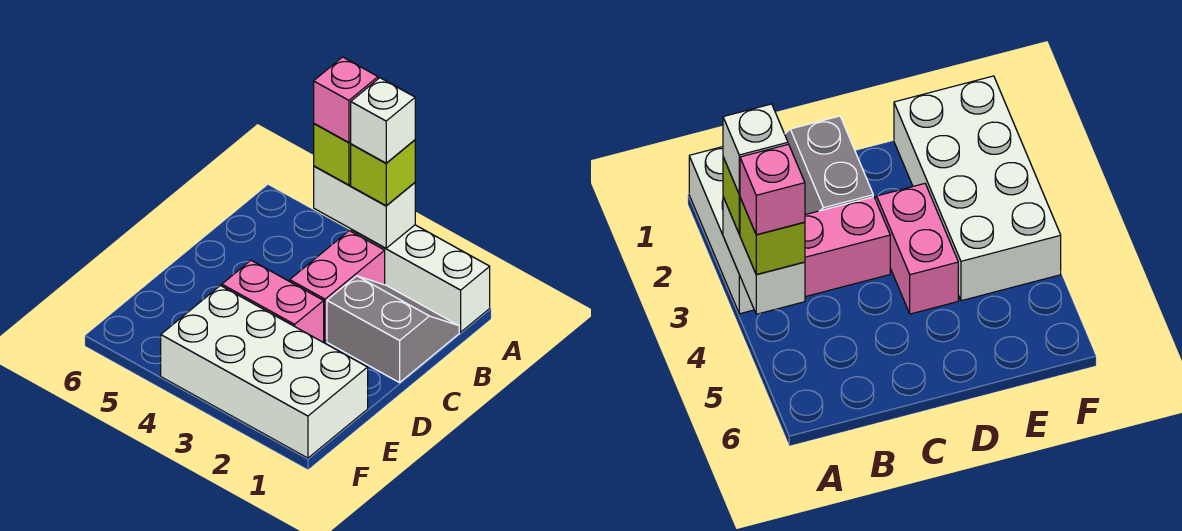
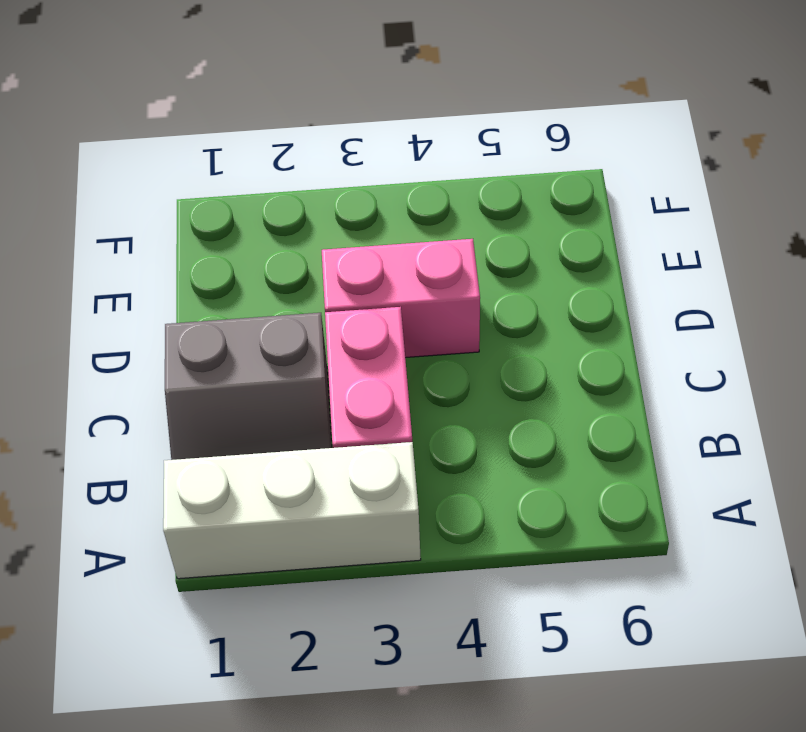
none -> white 2x4 brick [161,286,368,458]
none -> white 1x2 brick [314,166,415,248]

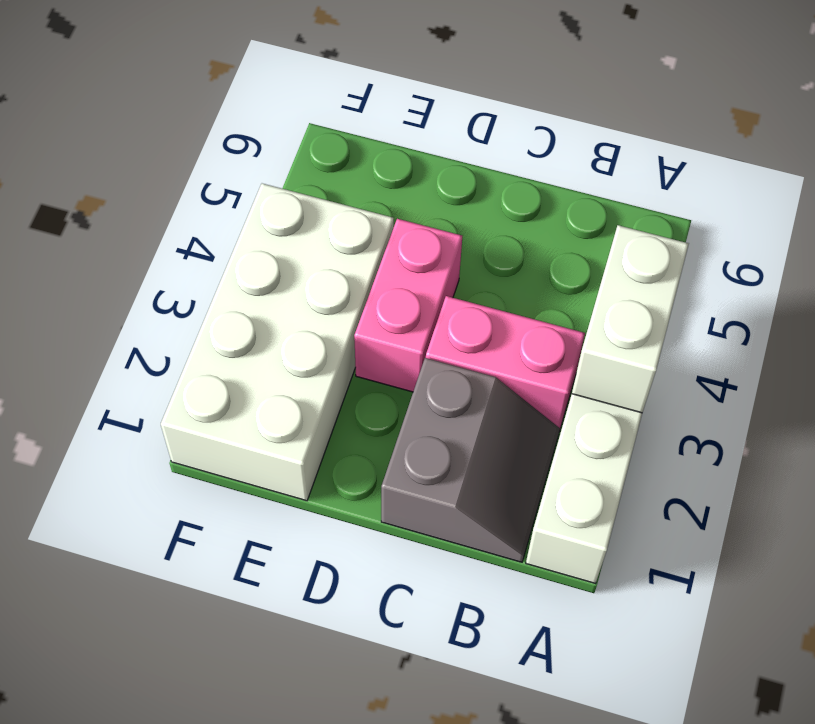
none -> lime 1x1 brick [351,140,415,206]
none -> lime 1x1 brick [314,124,351,185]

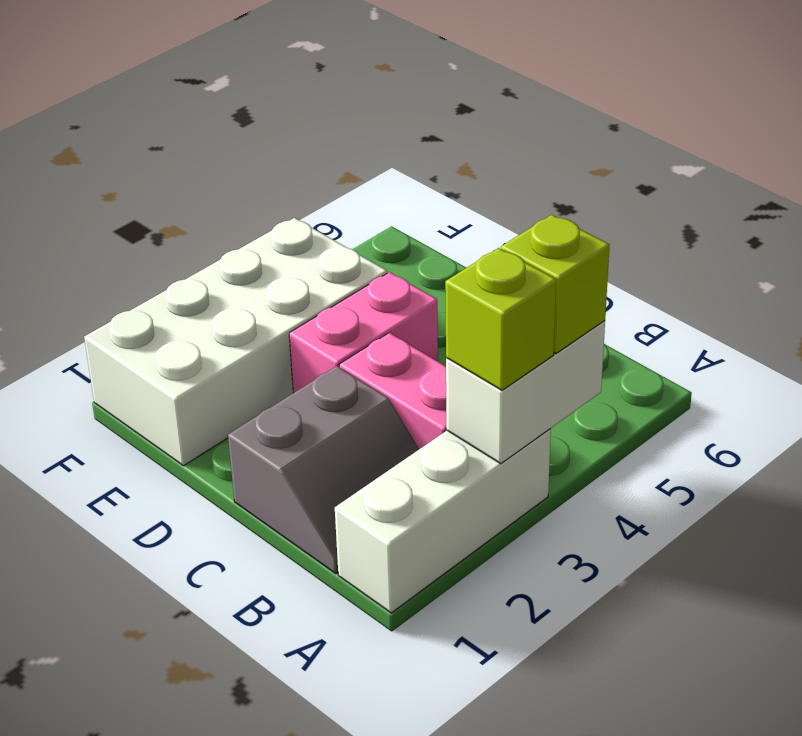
none -> white 1x1 brick [351,78,415,163]
none -> pink 1x1 brick [314,57,378,142]

